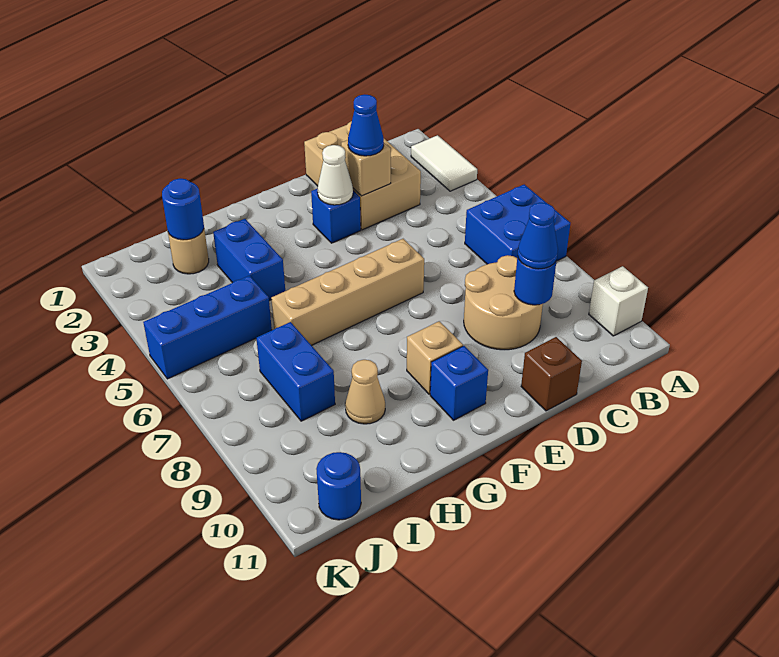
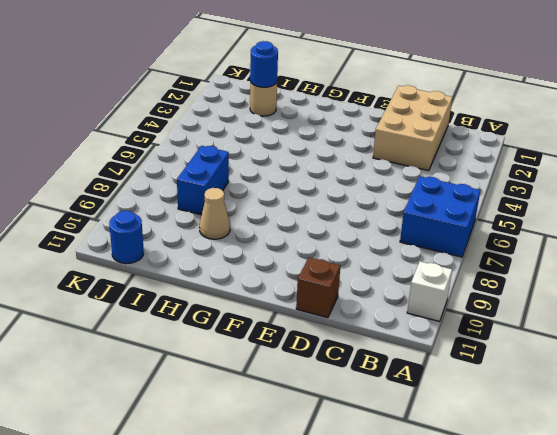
none -> white 1x2 tile [411,135,477,191]
none -> tan 2x2 round brick [464,255,543,350]
none -> blue 1x1 brick [311,188,361,243]

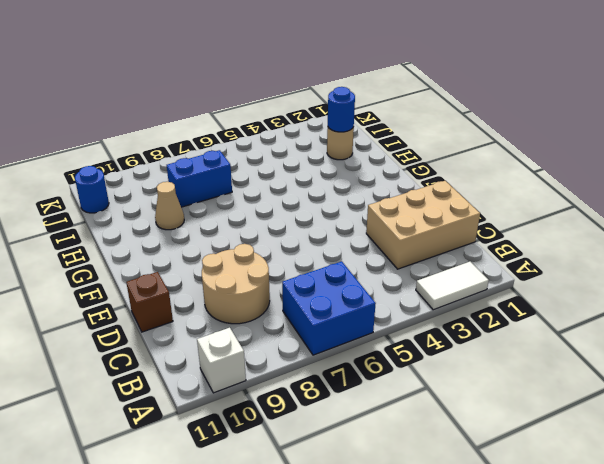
none -> blue 1x1 brick [311,188,361,243]
none -> tan 1x4 brick [271,239,424,345]
none -> tan 1x1 brick [407,321,463,394]

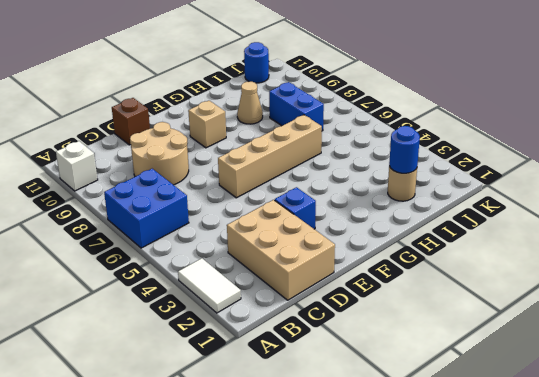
none -> blue 1x1 brick [430,346,488,420]
none -> blue 1x2 brick [213,219,285,301]
none -> blue 1x3 brick [143,276,272,379]

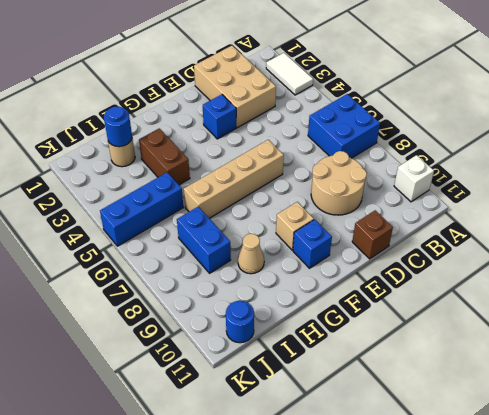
brown 1x2 brick [139,128,190,185] -> blue 1x2 brick [213,219,285,301]
none -> blue 1x1 round brick [514,256,556,305]
none -> tan 1x1 brick [341,140,391,196]
none -> white 1x1 cone [318,145,353,205]

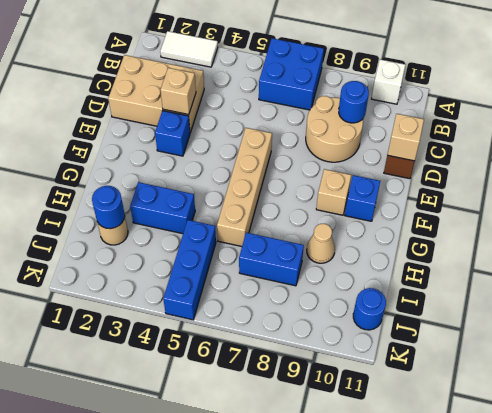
tan 1x1 brick [388,114,424,161] -> none
none -> white 1x1 cone [318,145,353,205]
none -> blue 1x1 cone [518,203,558,269]
none -> blue 1x1 cone [348,94,384,156]

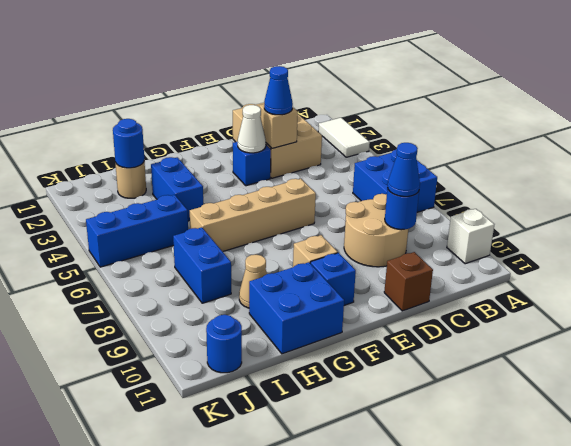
blue 2x2 brick [249,262,344,354] -> none

